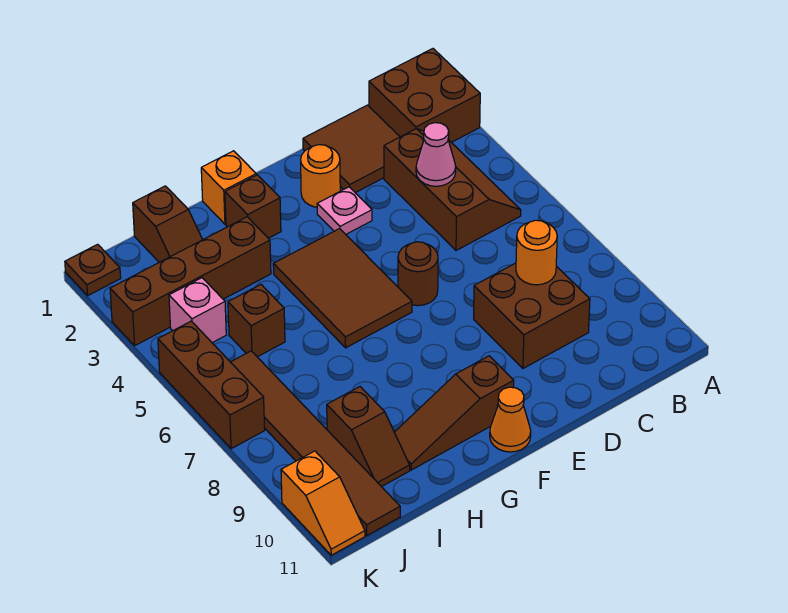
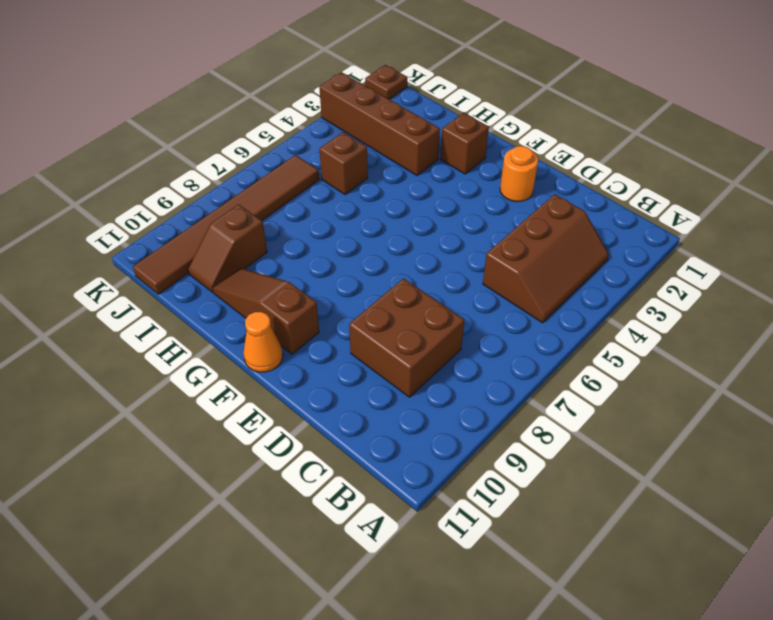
none -> brown 2x2 brick [369,49,480,142]
none -> brown 2x2 tile [303,105,400,193]
none -> pink 1x1 plate [317,187,372,234]

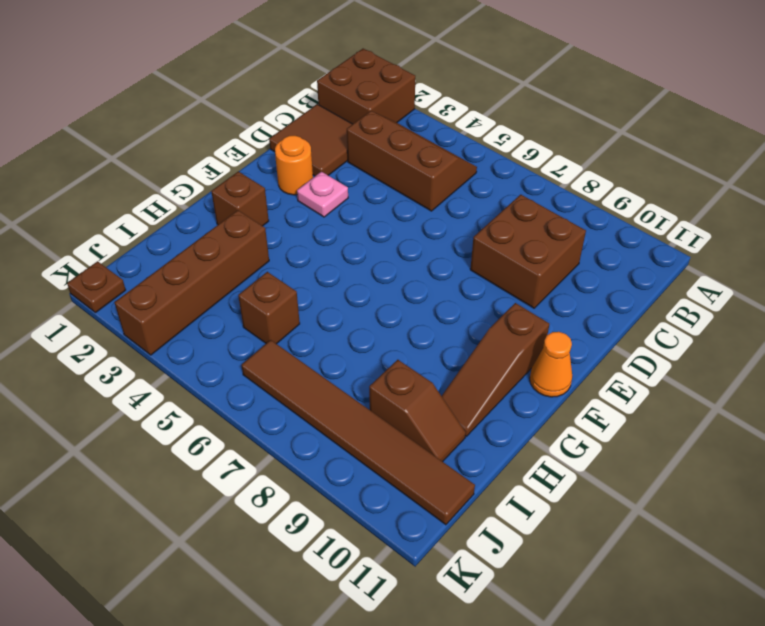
none -> brown 1x1 round brick [398,242,438,306]
none -> brown 2x3 tile [273,229,412,348]
none -> orange 1x1 brick [201,151,256,224]

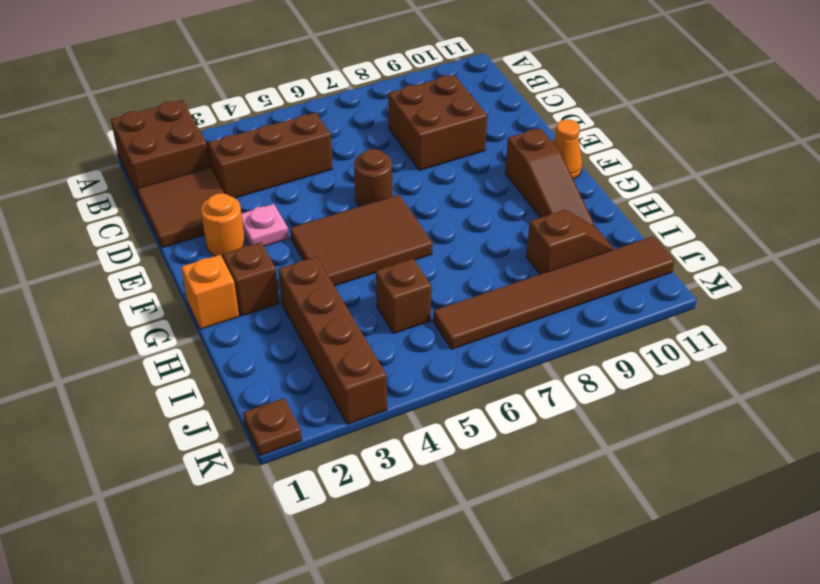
none -> brown 1x2 slope [133,186,203,262]
none -> pink 1x1 brick [169,278,226,343]
none -> brown 1x3 brick [158,321,265,449]

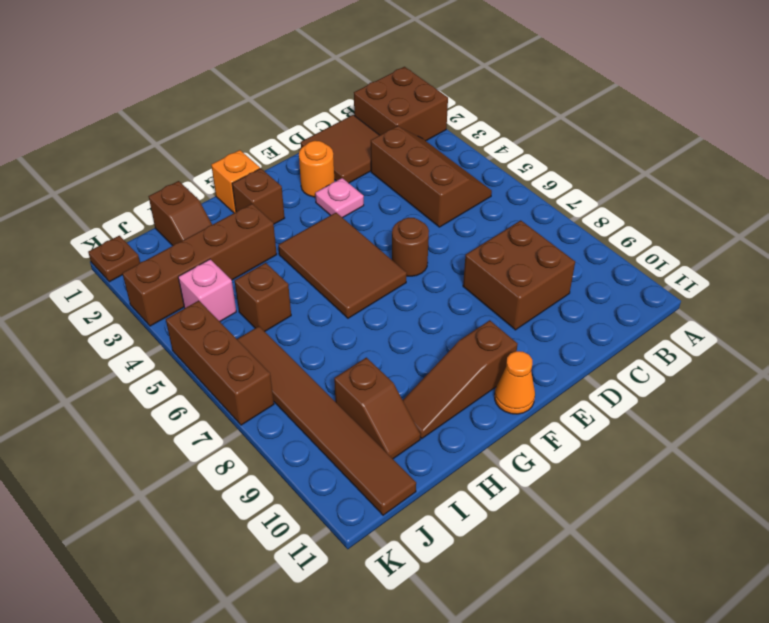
none -> orange 1x2 slope [281,451,365,555]
none -> pink 1x1 cone [416,123,456,186]
none -> orange 1x1 round brick [516,220,557,285]

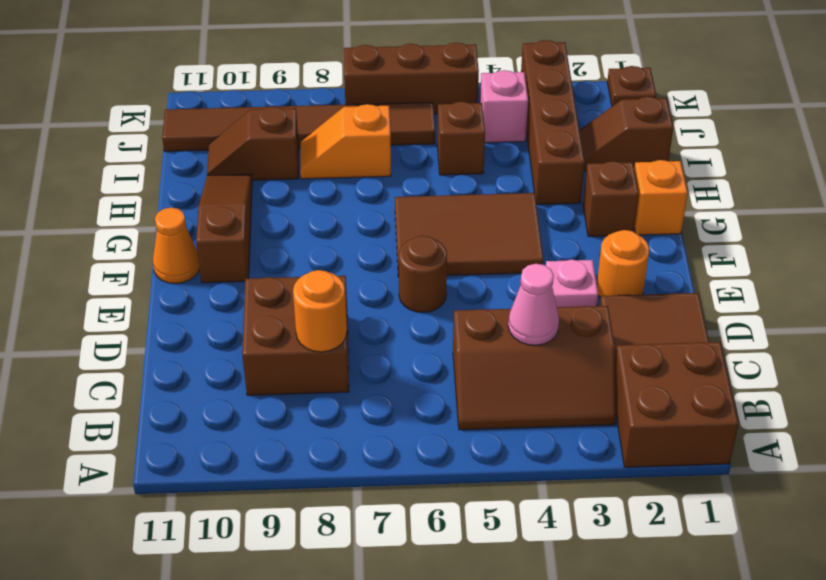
orange 1x2 slope [300,104,391,179] -> orange 1x2 slope moved to [281,451,365,555]

